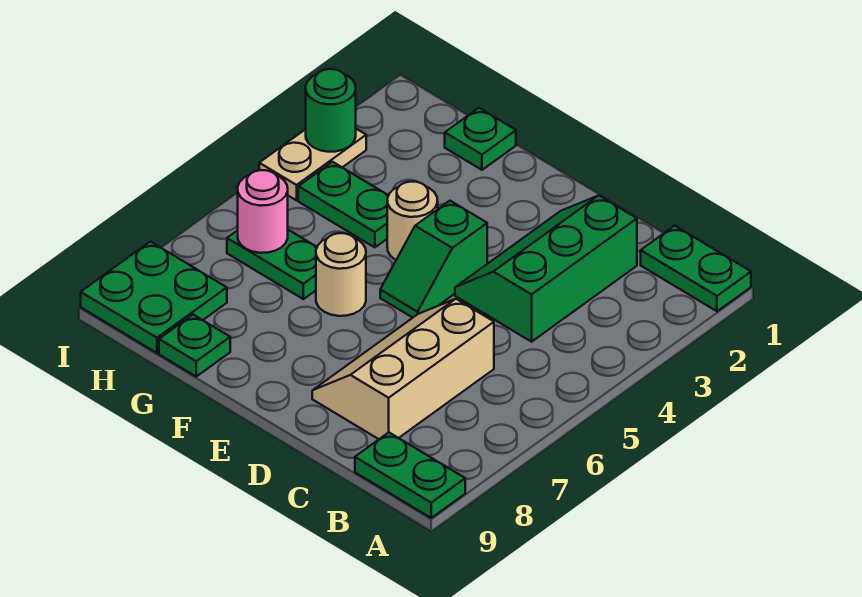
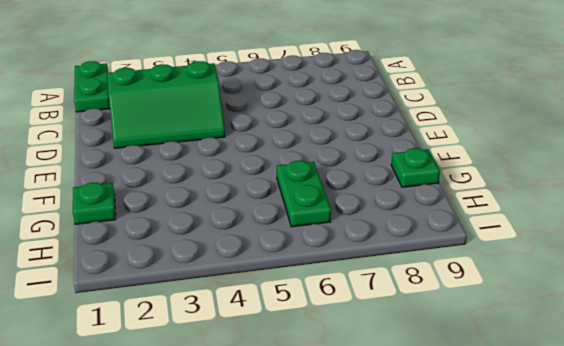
none -> green 1x2 plate [355,432,465,518]
none -> tan 2x3 slope [312,299,494,439]
none -> green 1x2 slope [380,201,487,318]

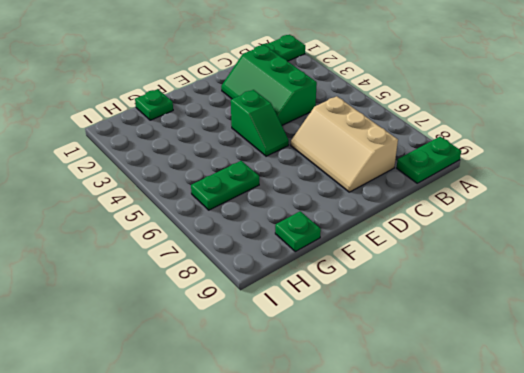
none -> tan 1x1 round brick [387,182,438,260]
none -> tan 1x1 round brick [316,233,366,316]
none -> green 1x2 plate [298,162,389,247]

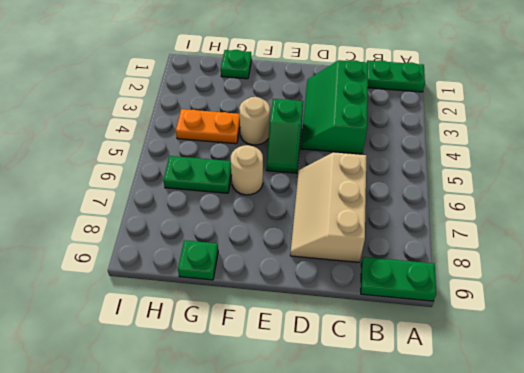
orange 1x2 plate [176,109,240,144] -> green 1x2 plate [298,162,389,247]
none -> green 2x2 plate [81,242,227,353]
none -> tan 1x2 plate [259,129,366,200]
none -> pink 1x1 round brick [238,170,288,253]

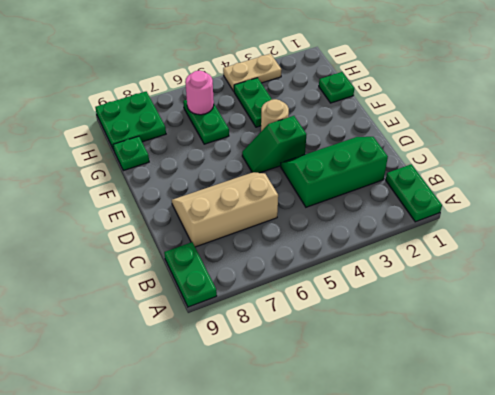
none -> tan 1x1 round brick [316,233,366,316]
none -> green 1x1 round brick [306,69,356,152]

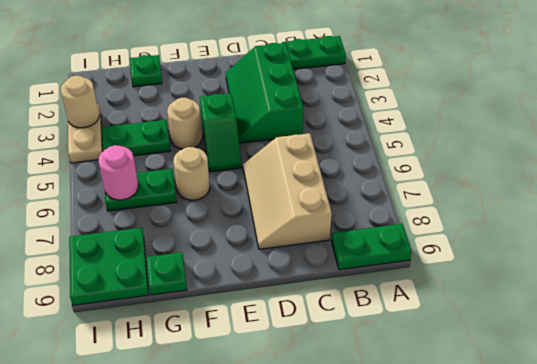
tan 1x1 round brick [61,76,99,128] -> green 1x1 round brick [306,69,356,152]

